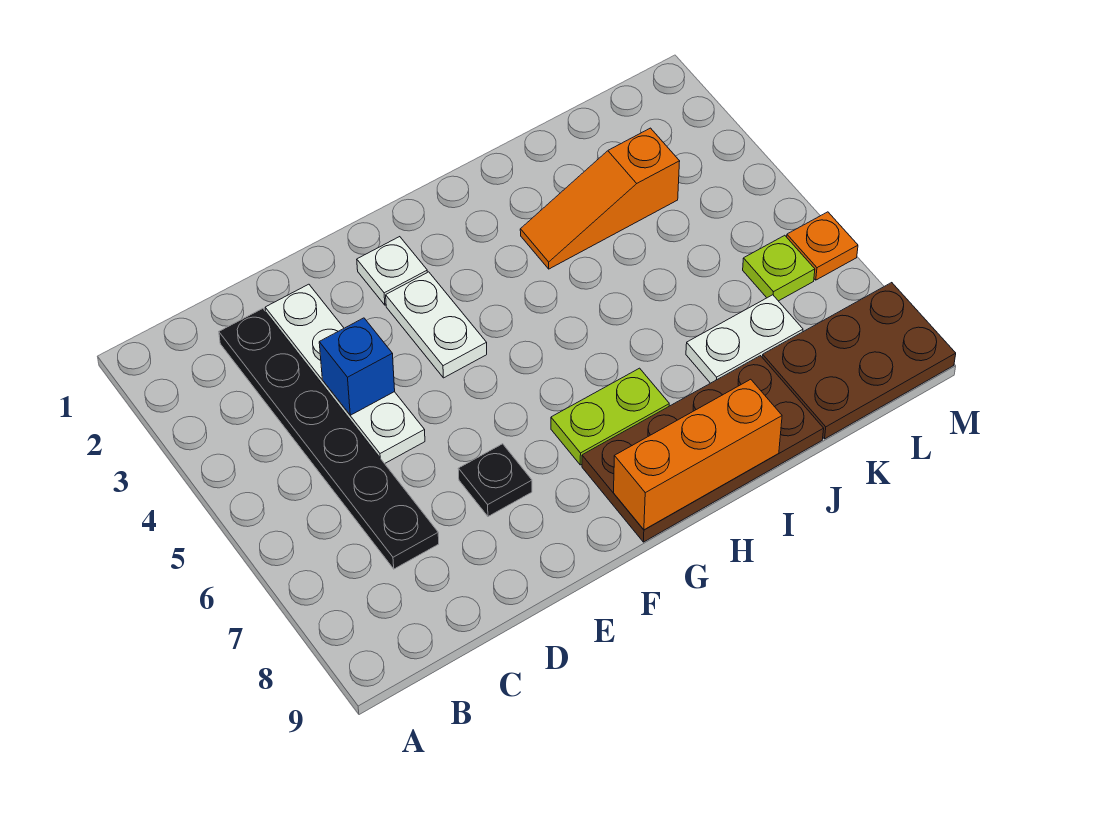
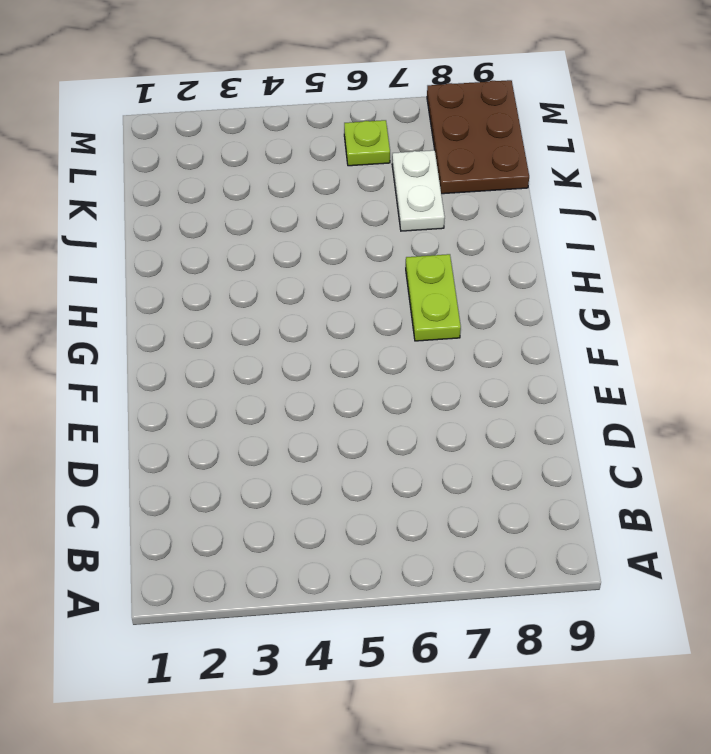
none -> black 1x6 plate [219,309,439,569]
none -> white 1x4 plate [265,284,425,464]
none -> black 1x1 plate [458,444,532,516]

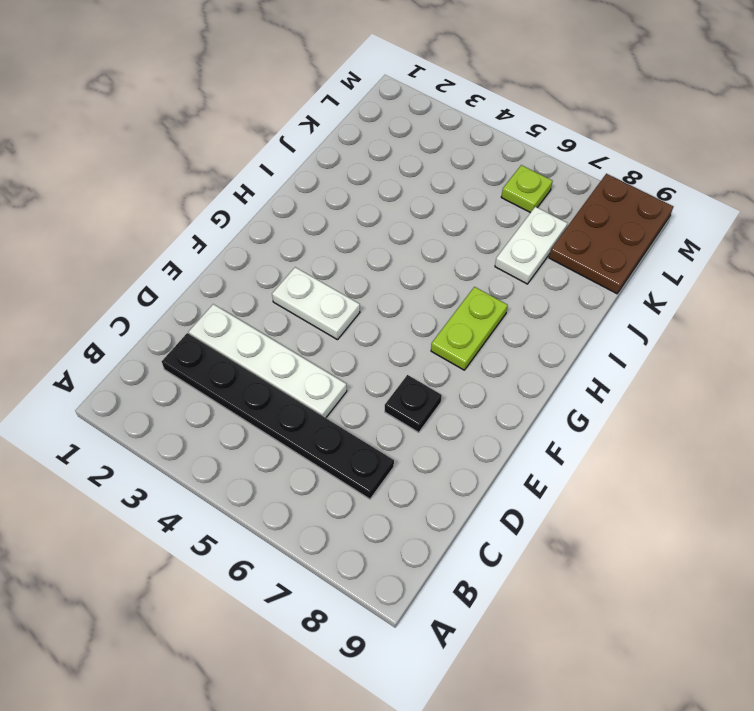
none -> white 1x1 plate [357,237,427,305]
none -> brown 2x4 plate [582,356,824,542]
none -> orange 1x3 slope [520,128,680,269]

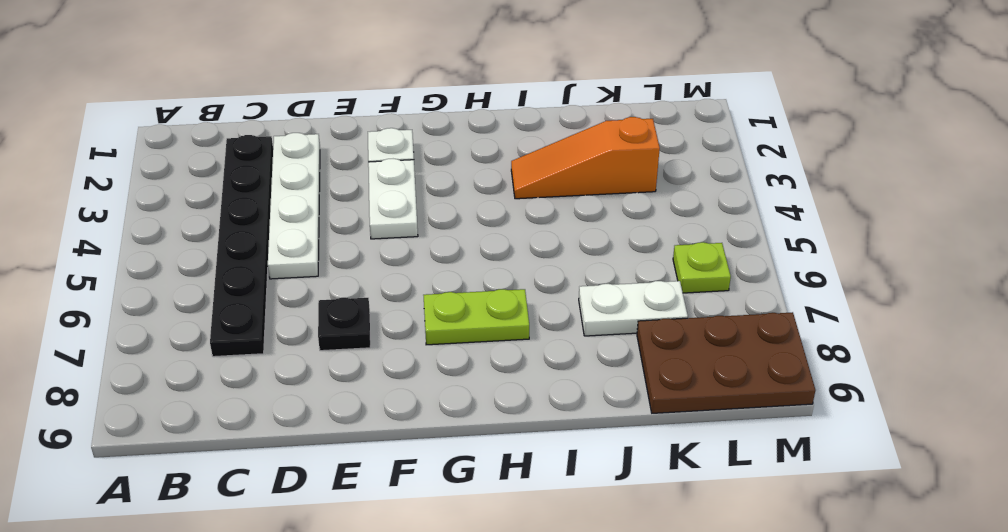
none -> brown 2x4 plate [582,356,824,542]
none -> orange 1x1 plate [787,212,858,280]
none -> blue 1x1 brick [319,318,395,415]

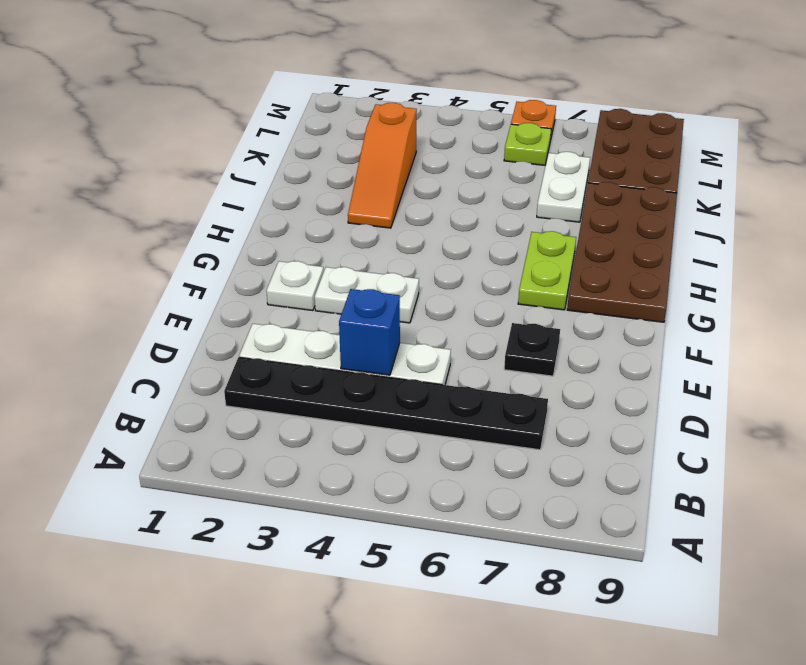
none -> orange 1x3 brick [614,379,782,530]

